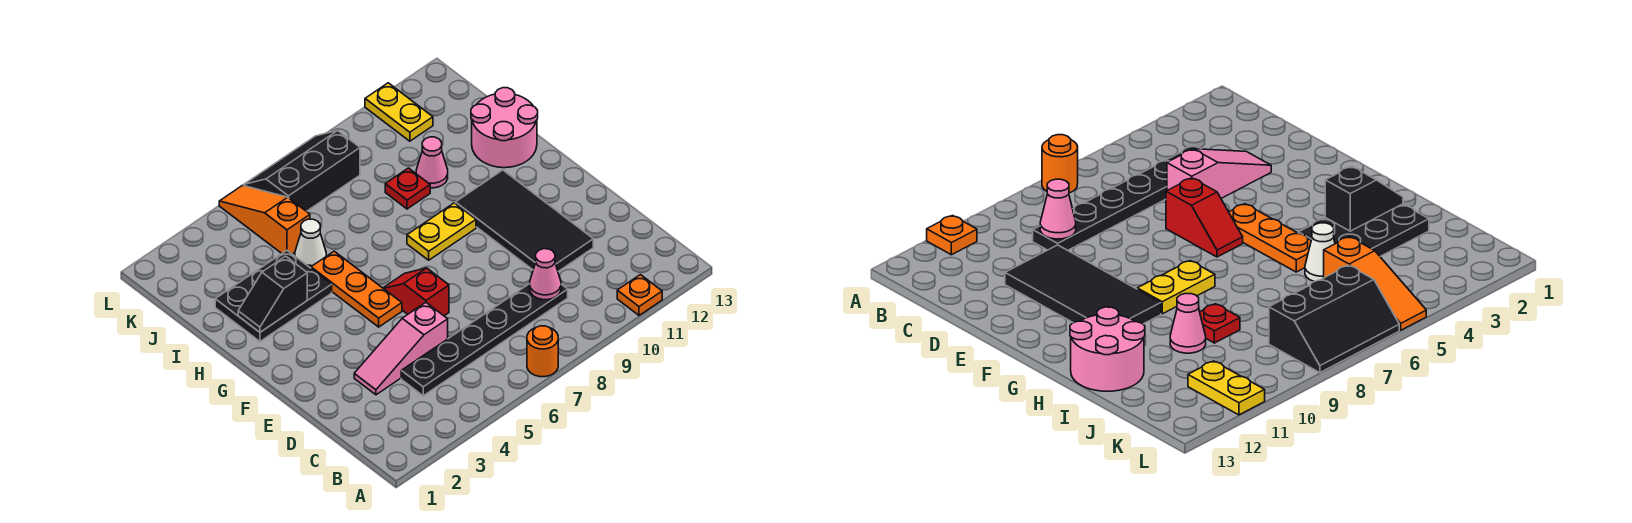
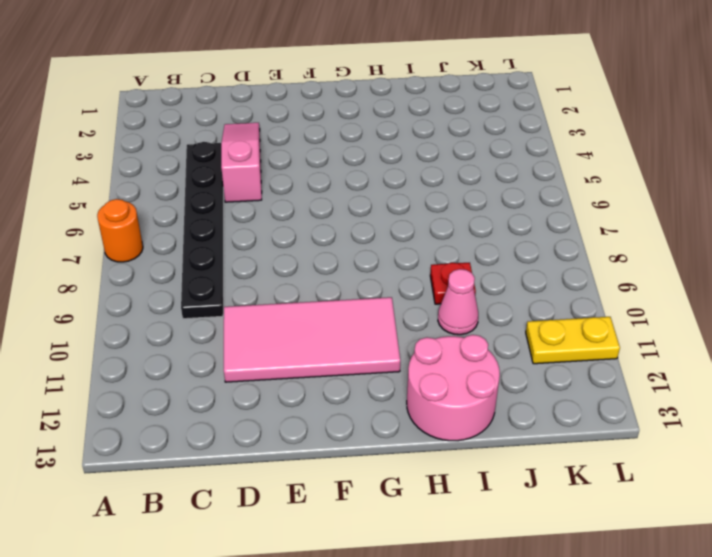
pink 2x4 tile [224,297,400,382] -> black 2x4 tile [455,170,593,271]
none -> orange 1x1 plate [617,275,662,315]
none -> red 1x2 slope [383,268,449,316]
none -> orange 1x3 plate [311,251,402,327]

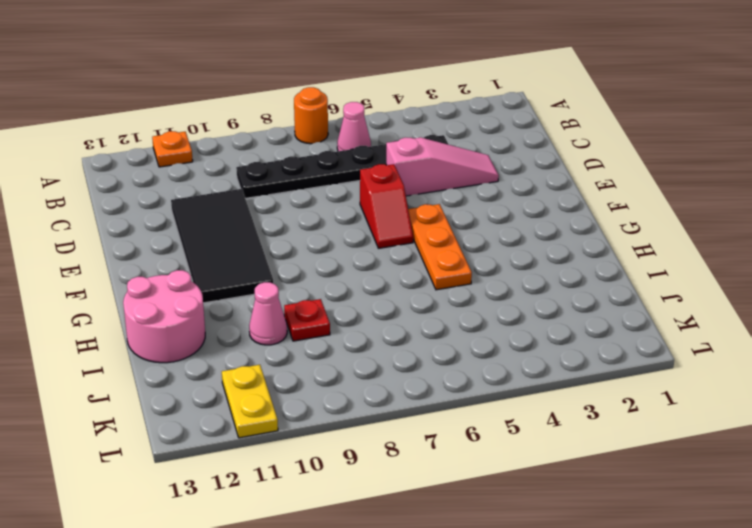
pink 1x1 cone [337,102,371,151] -> pink 1x1 cone moved to [530,249,561,300]
none -> yellow 1x2 plate [407,203,476,260]
none -> black 2x3 plate [215,250,332,341]
none -> white 1x1 cone [295,219,326,268]

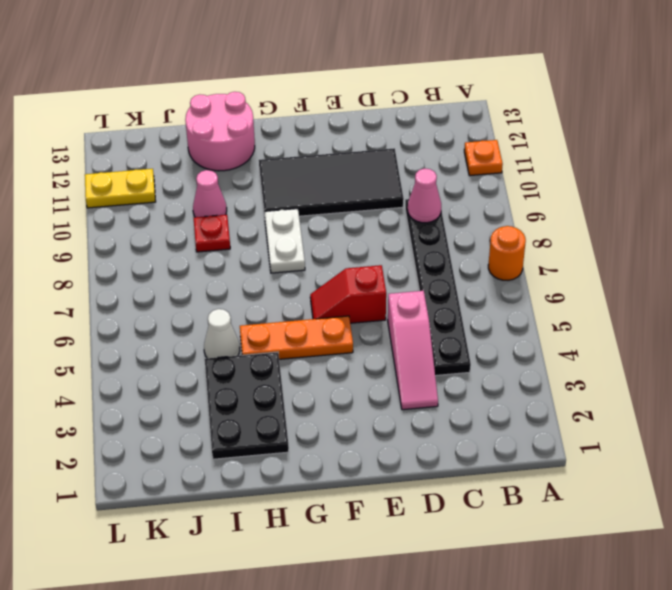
white 1x2 plate [264,209,305,273] -> yellow 1x2 plate [407,203,476,260]
none -> orange 1x3 slope [219,185,310,254]
none -> black 2x3 slope [244,131,360,211]
none -> black 1x2 slope [238,256,307,332]

